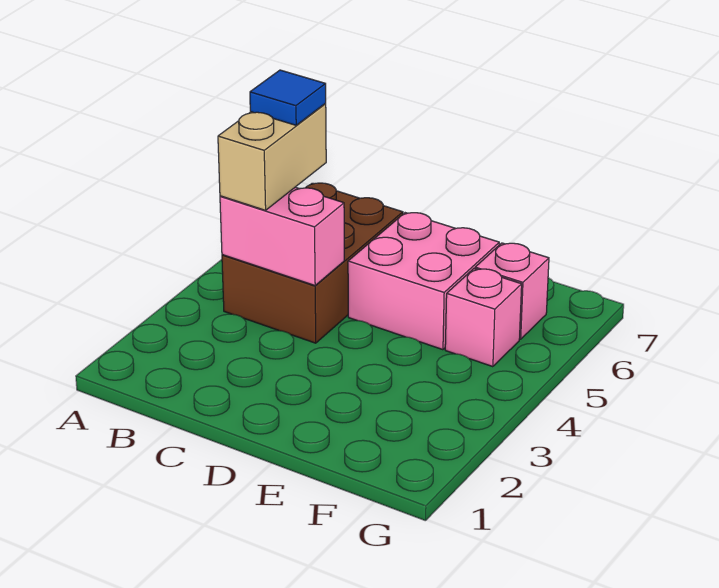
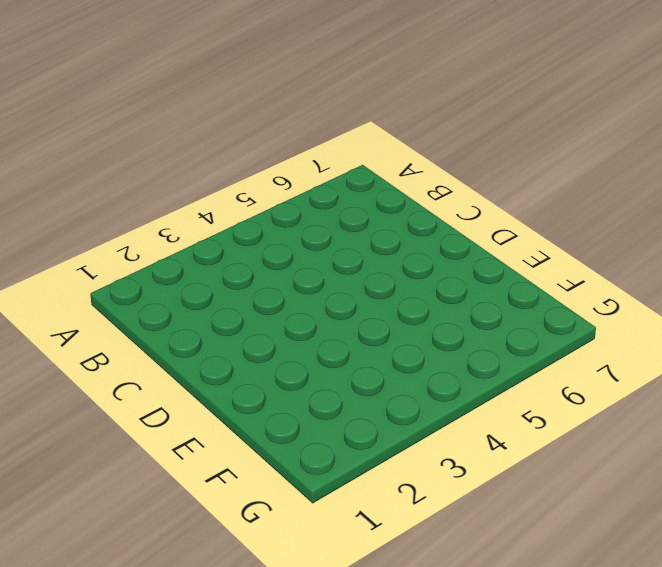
none -> brown 2x3 brick [222,183,403,343]
none -> pink 2x2 brick [348,213,499,350]

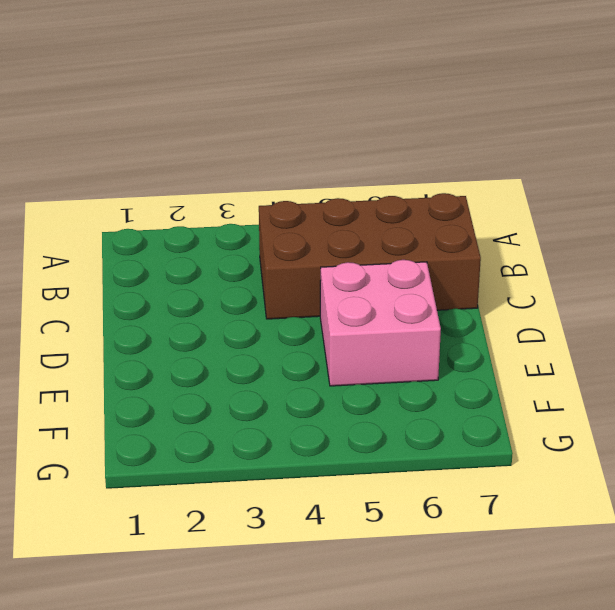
brown 2x4 brick [259,193,481,319] -> brown 2x3 brick [222,183,403,343]
none -> pink 1x1 brick [445,269,522,367]
none -> pink 1x1 brick [475,243,549,339]

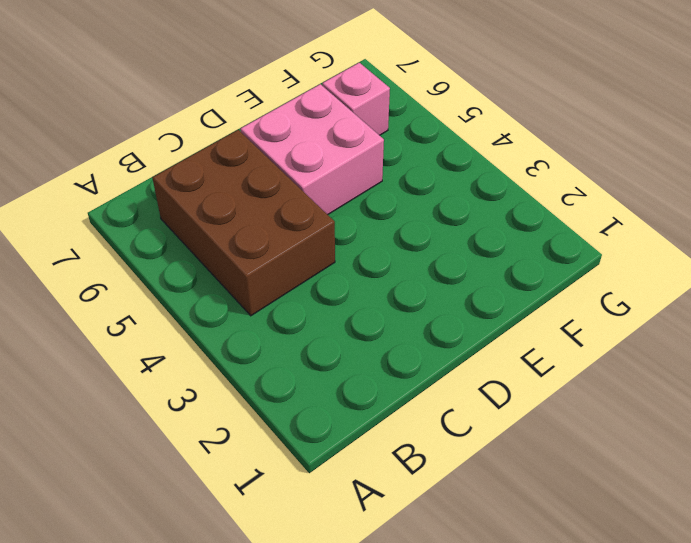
none -> pink 1x1 brick [445,269,522,367]
none -> pink 1x2 brick [220,187,344,285]

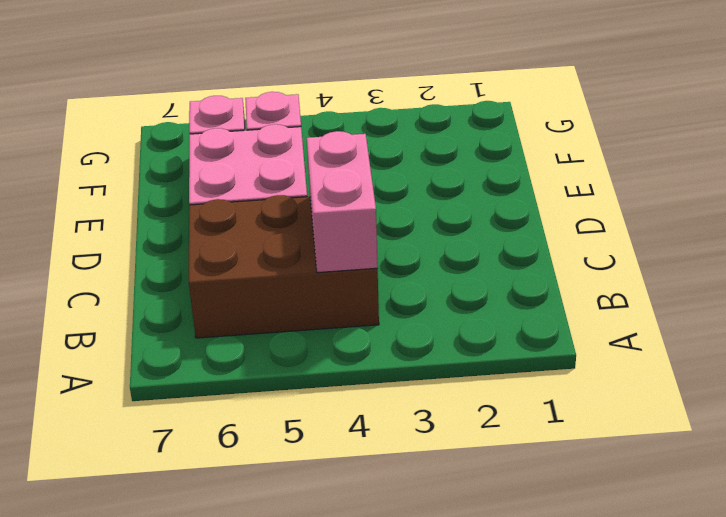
none -> tan 1x2 brick [218,104,326,210]
none -> blue 1x1 tile [250,70,326,125]

